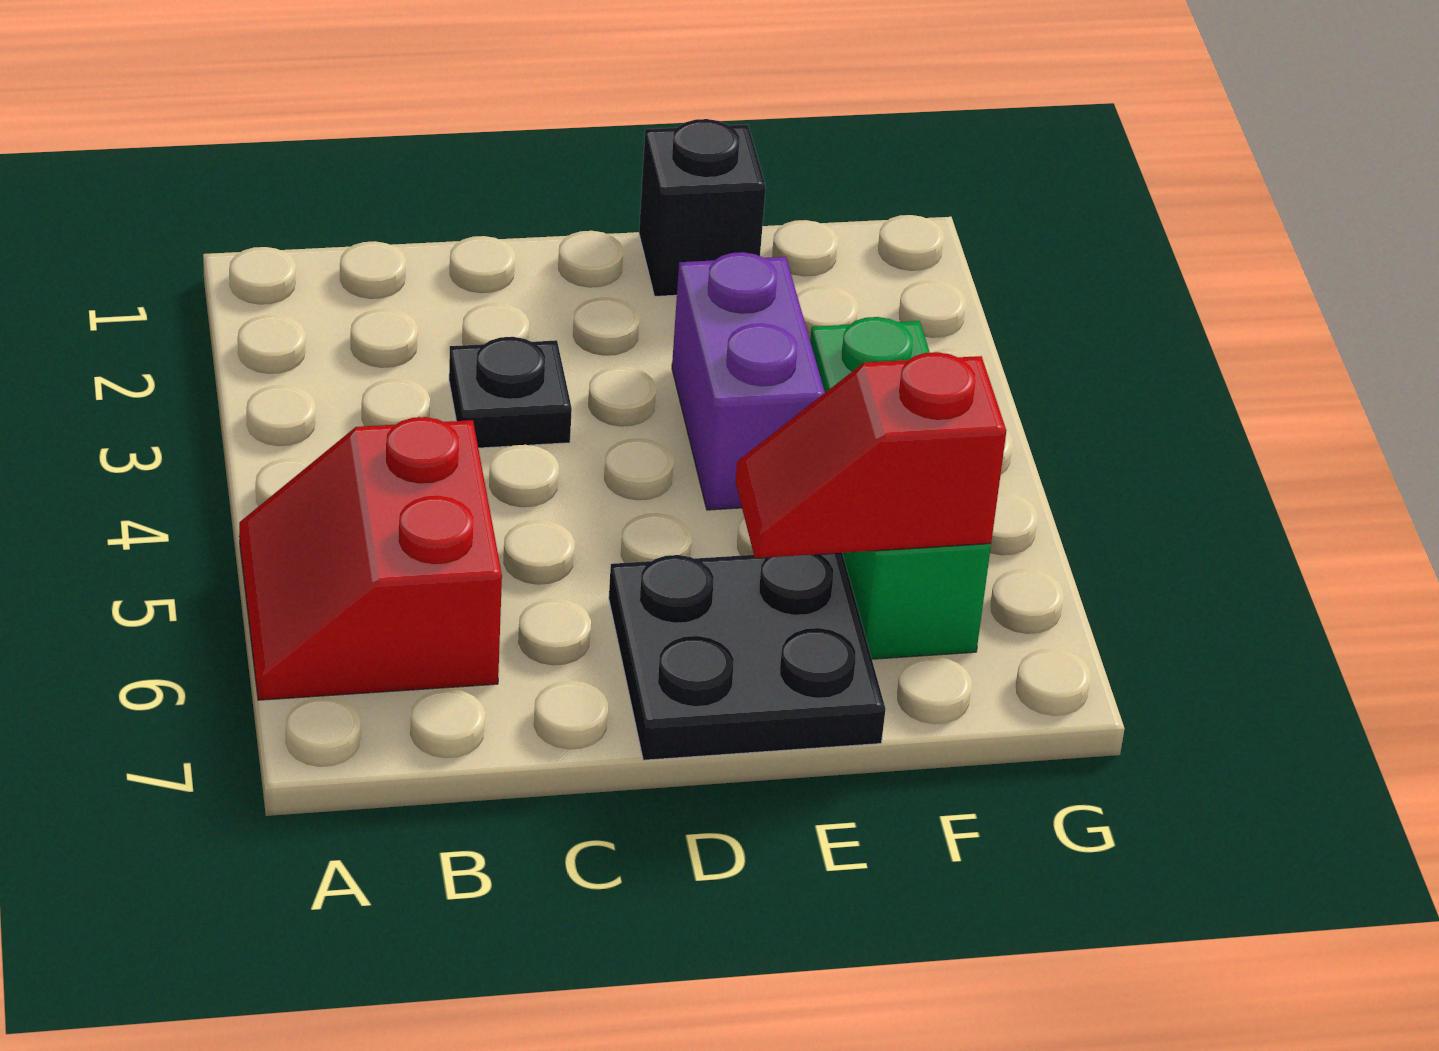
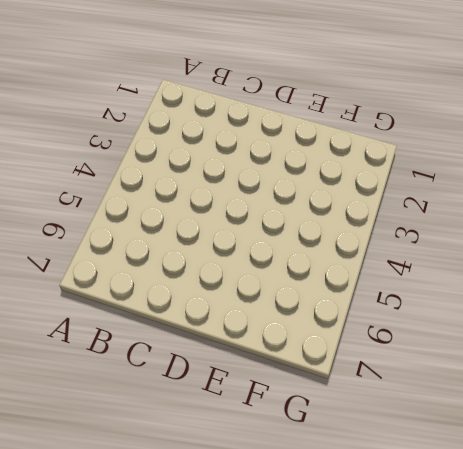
none -> red 2x2 slope [239,417,502,700]
none -> black 1x1 plate [449,337,572,448]

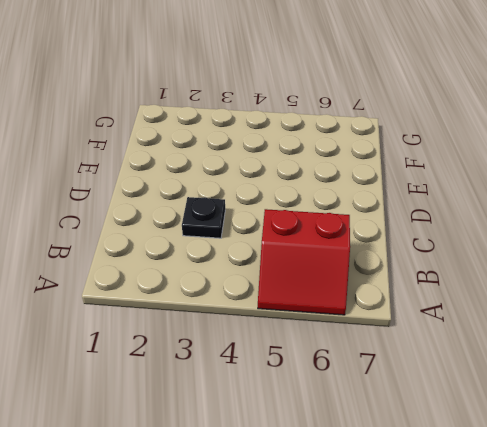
none -> black 2x2 plate [609,553,885,760]
none -> black 1x1 brick [639,119,766,296]

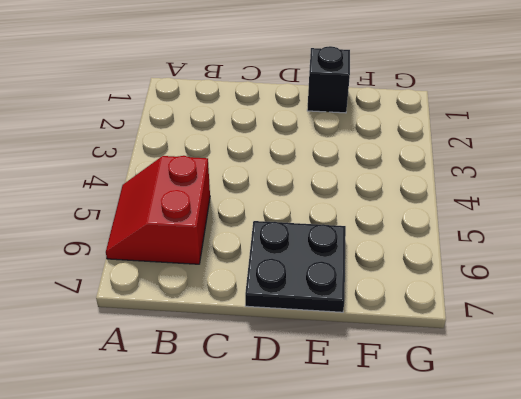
none -> black 1x1 plate [449,337,572,448]
none -> purple 1x2 brick [672,252,825,510]

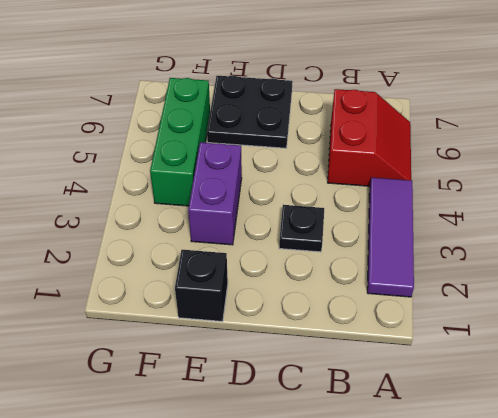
purple 1x3 tile [367,178,414,297] -> none
none -> red 1x2 slope [735,352,1006,558]

